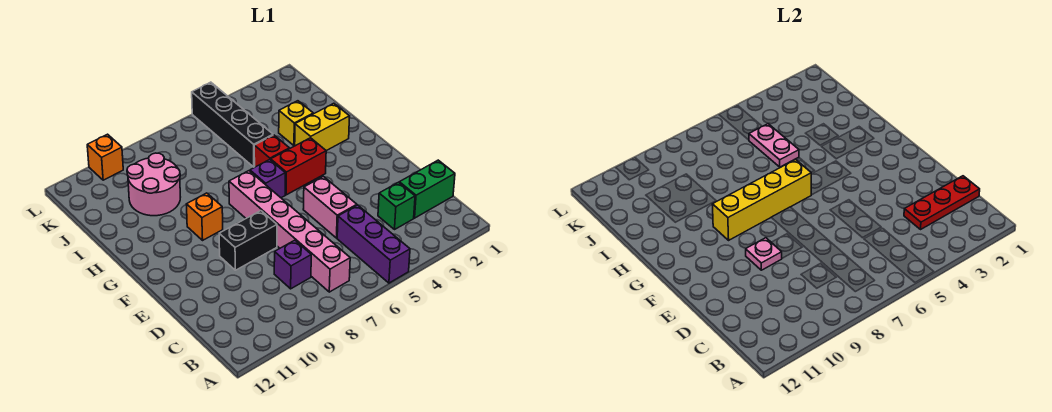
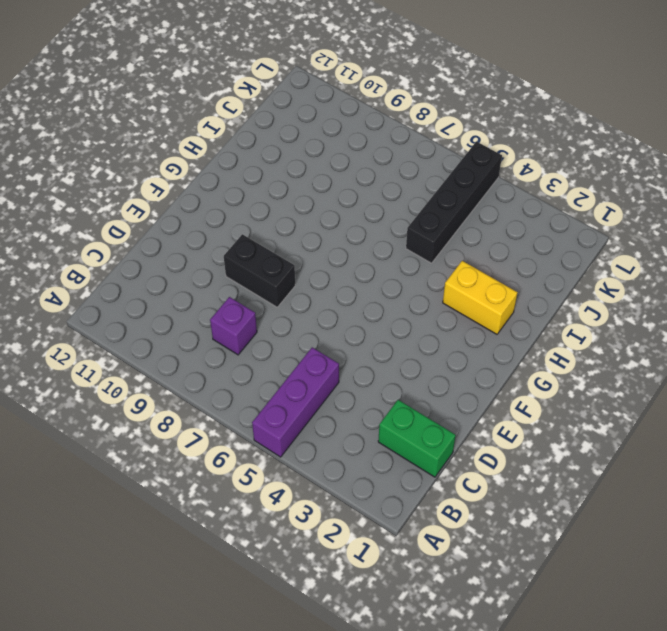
none -> pink 1x6 brick [229,171,350,292]
none -> green 1x1 brick [378,182,415,229]
none -> pink 1x2 brick [303,177,357,238]

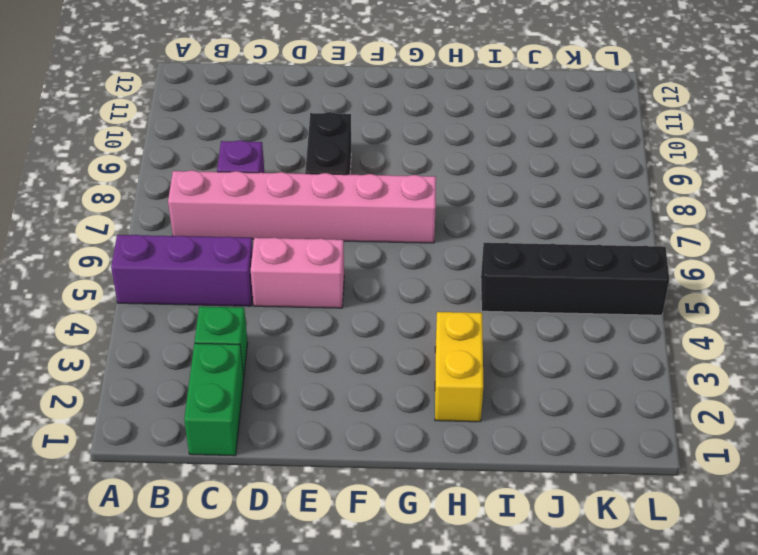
none -> red 1x2 brick [271,138,326,195]
none -> purple 1x1 brick [250,160,285,198]
none -> orange 1x1 brick [186,193,223,240]

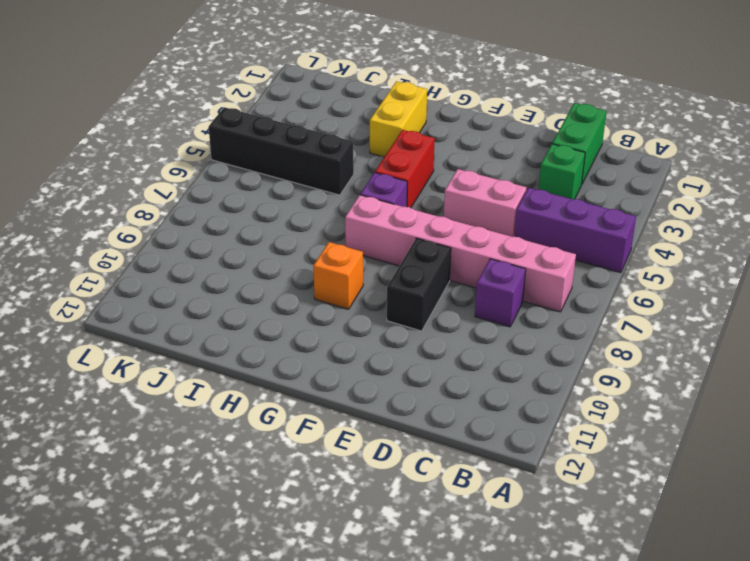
none -> red 1x1 brick [254,135,289,167]
none -> yellow 1x1 brick [279,101,313,146]
none -> pink 2x2 round brick [127,153,180,216]

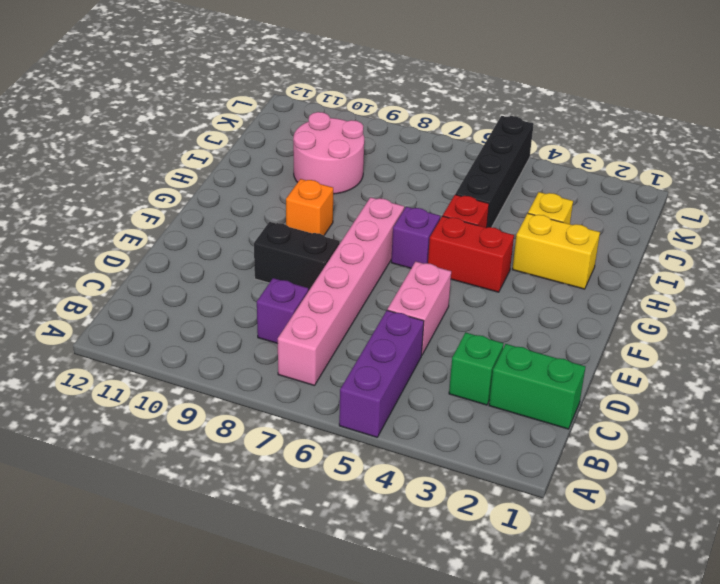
none -> orange 1x1 brick [87,134,123,180]
none -> red 1x3 plate [904,176,980,229]
none -> pink 1x1 plate [746,238,782,270]

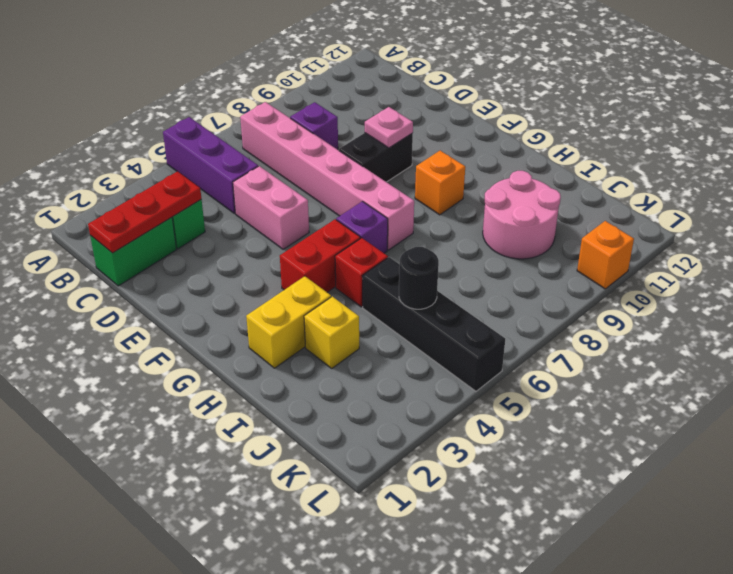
black 1x1 round brick [399,247,439,309] -> pink 1x2 plate [749,124,799,167]
none -> yellow 1x4 brick [712,160,811,240]

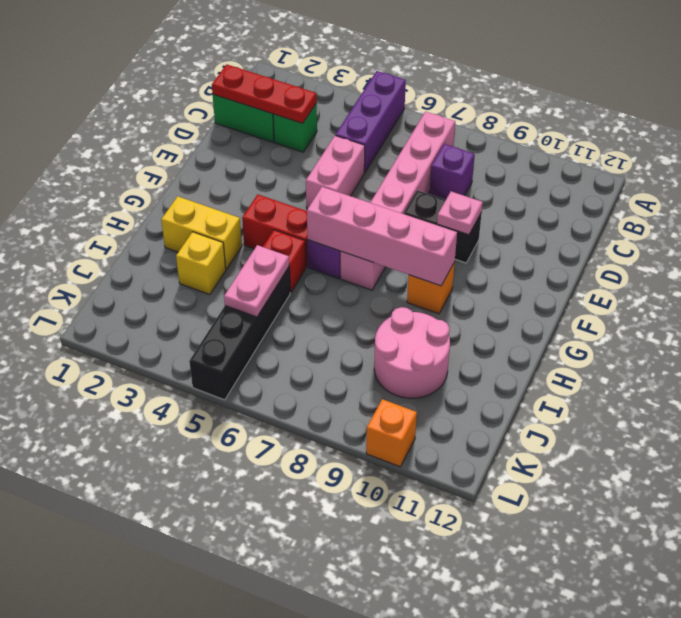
pink 1x4 brick [307,187,457,286] -> yellow 1x4 brick [712,160,811,240]

